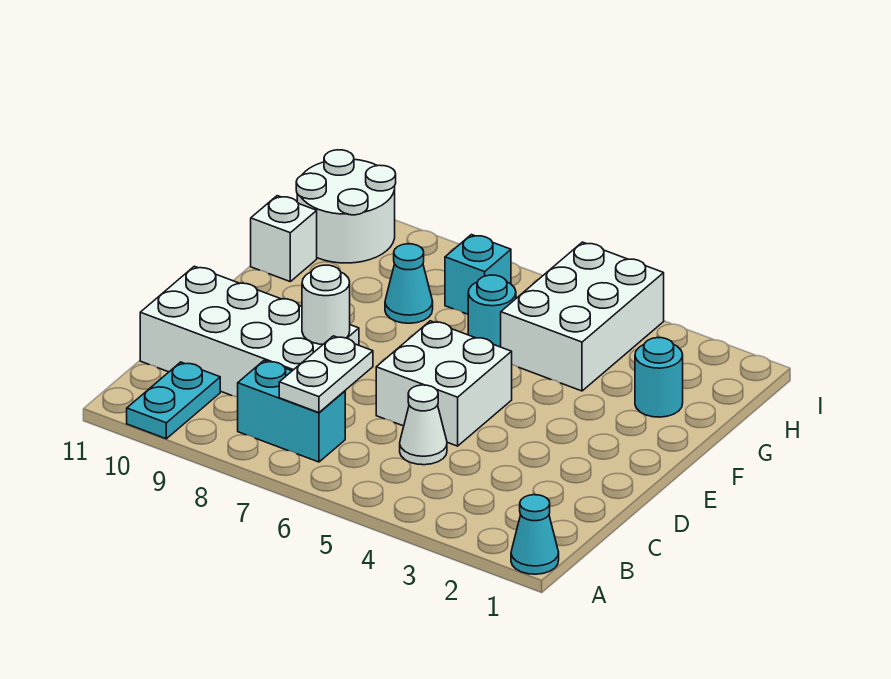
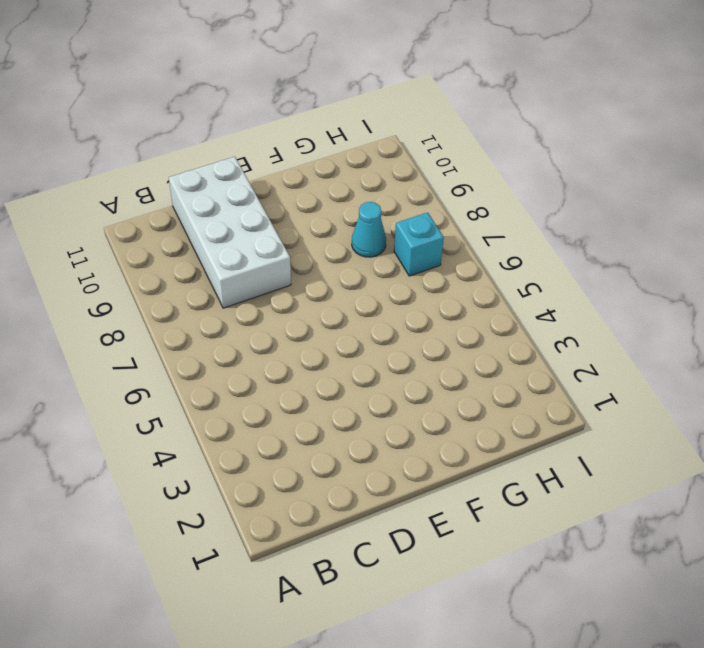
none -> cyan 1x1 cone [511,495,559,574]
none -> cyan 1x2 plate [127,362,220,439]
none -> cyan 1x2 brick [238,360,345,462]

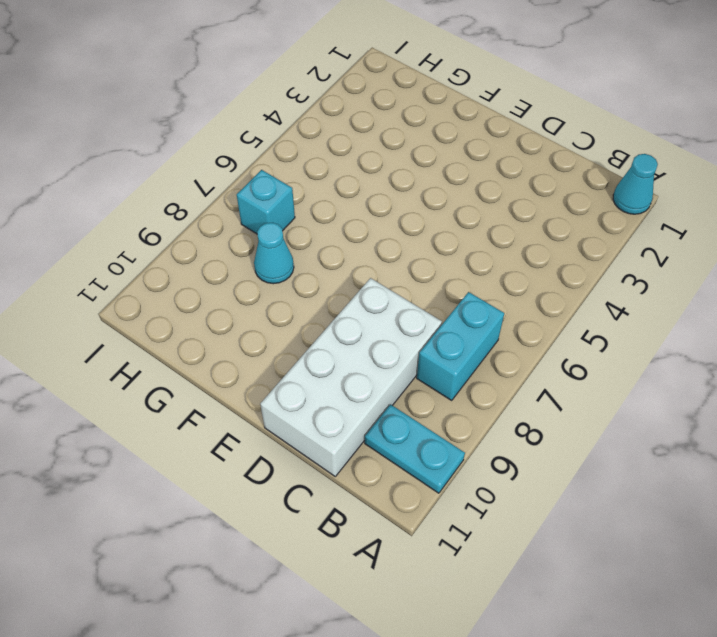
none -> white 1x1 cone [400,385,447,465]
none -> white 2x2 brick [376,321,512,446]
none -> cyan 1x1 round brick [635,338,683,417]

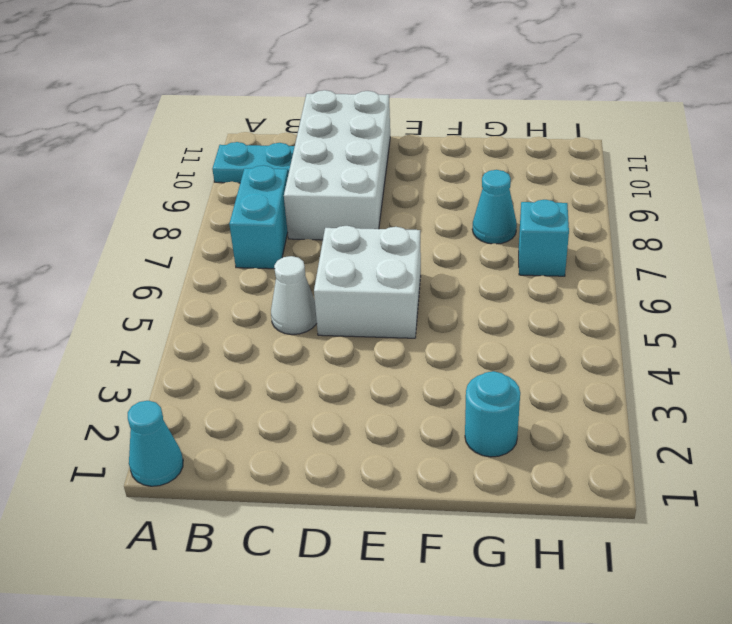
none -> white 2x3 brick [501,242,664,391]
none -> cyan 1x1 round brick [468,275,516,347]
none -> white 1x1 brick [251,196,317,281]

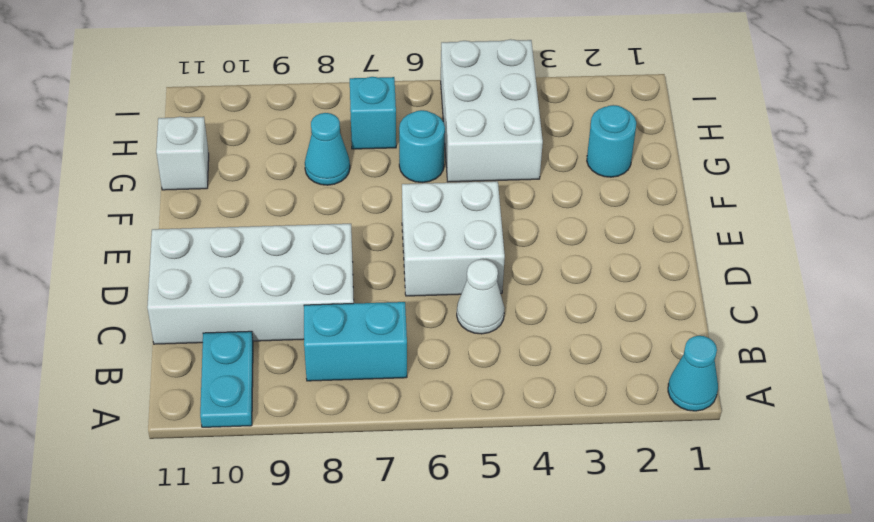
none -> white 2x2 round brick [296,150,396,263]
none -> white 1x2 plate [279,336,373,413]
none -> white 1x1 round brick [302,265,350,344]

